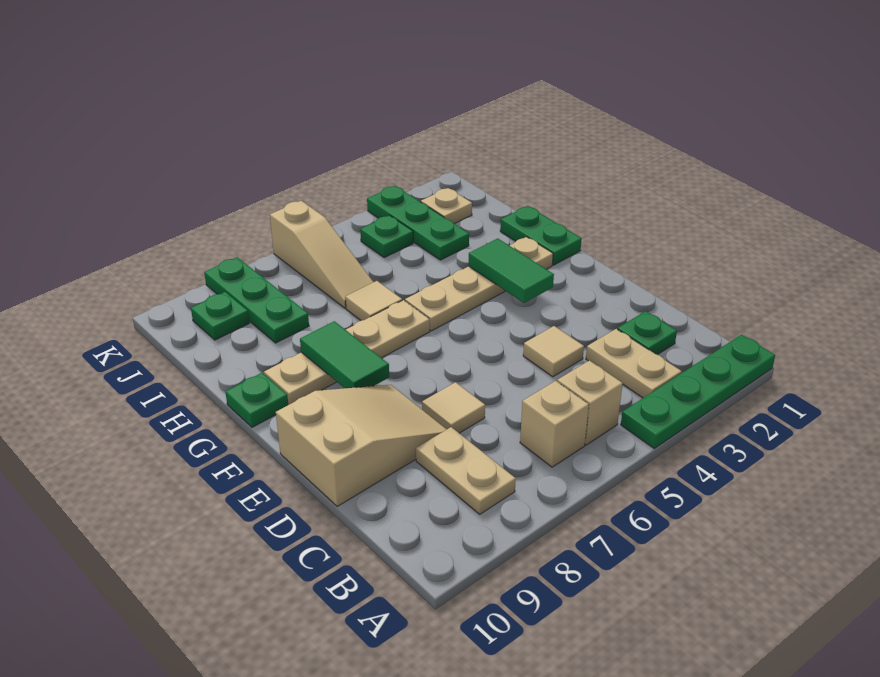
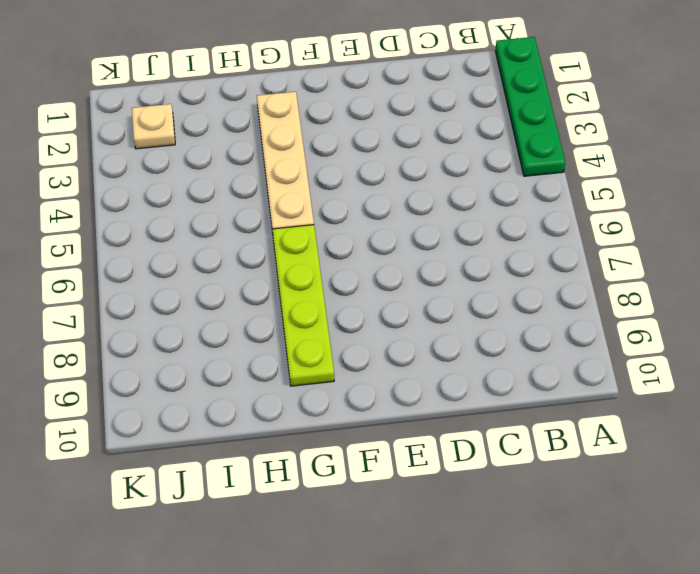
lime 1x4 plate [272,225,334,386] -> tan 1x4 plate [264,300,430,405]
none -> tan 1x2 plate [586,329,682,398]
none -> tan 1x1 brick [557,360,623,445]
none -> tan 1x1 brick [520,381,589,467]

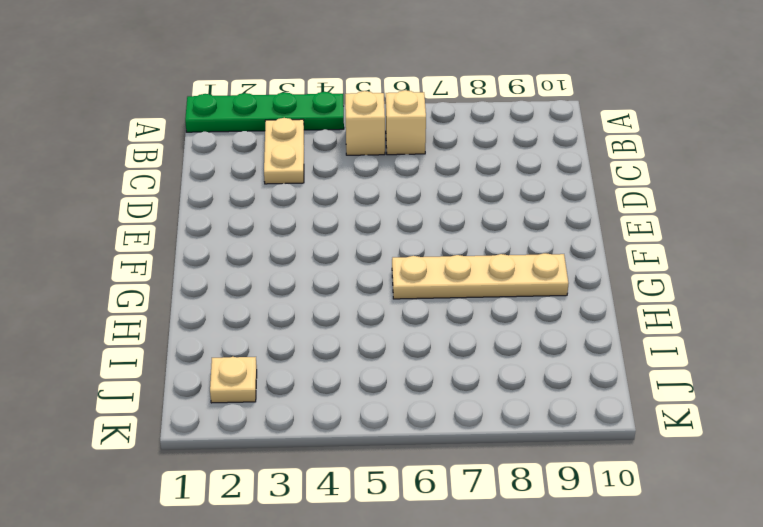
none -> tan 1x2 plate [416,427,516,514]
none -> green 1x1 plate [618,311,677,355]
none -> tan 1x1 tile [523,326,584,377]

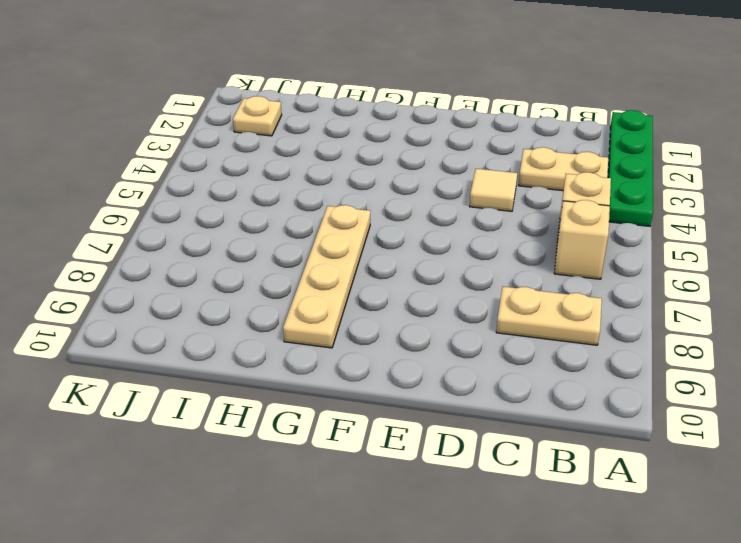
none -> green 1x1 plate [618,311,677,355]
none -> tan 1x1 tile [422,382,485,433]
none -> tan 2x3 slope [276,385,447,507]

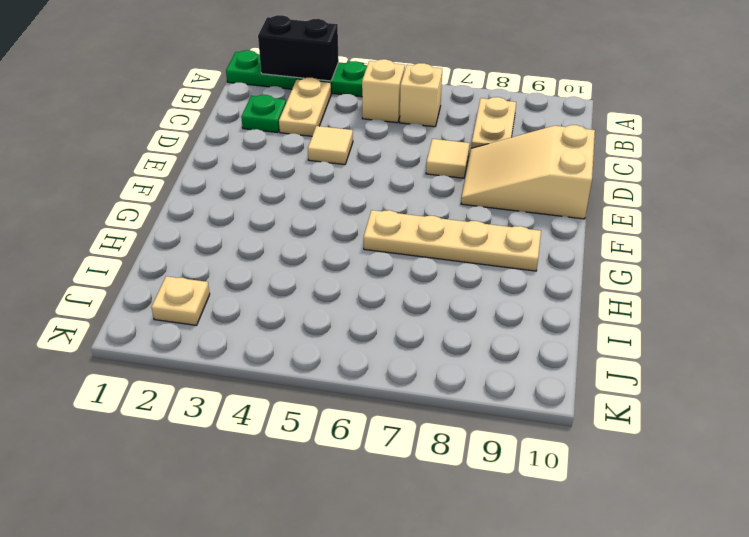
black 1x2 brick [258,15,339,81] -> none
none -> green 1x2 plate [500,206,582,265]
none -> tan 1x4 plate [405,237,553,331]
none -> green 1x1 plate [225,373,288,427]

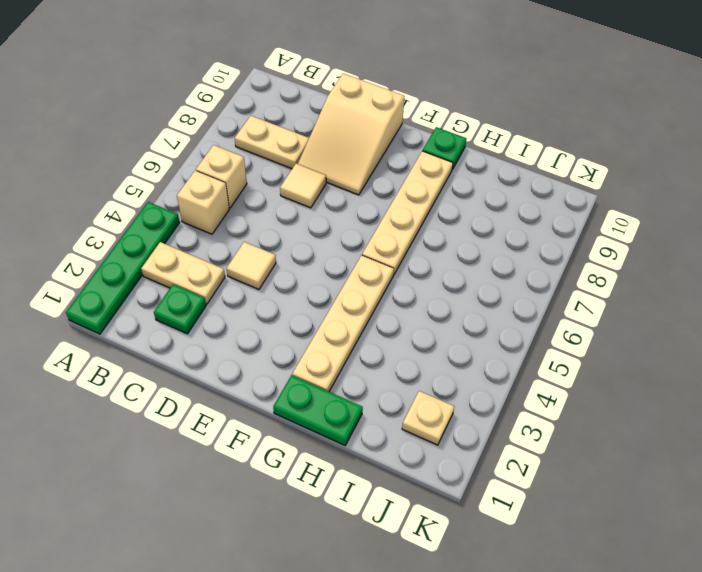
none -> tan 1x1 tile [345,281,402,321]
none -> green 1x3 plate [367,186,469,260]
none -> tan 1x3 slope [270,201,373,308]

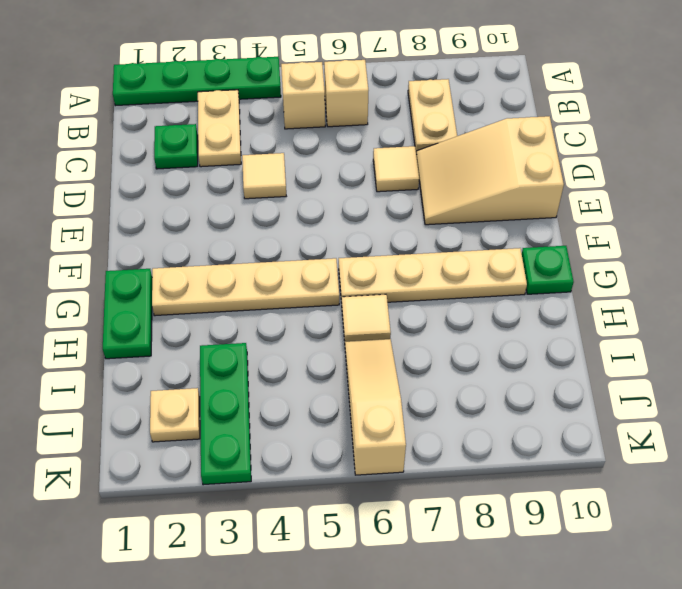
none -> green 1x3 plate [204,257,309,343]
none -> green 1x1 plate [360,215,413,258]
none -> green 1x1 plate [191,292,249,340]

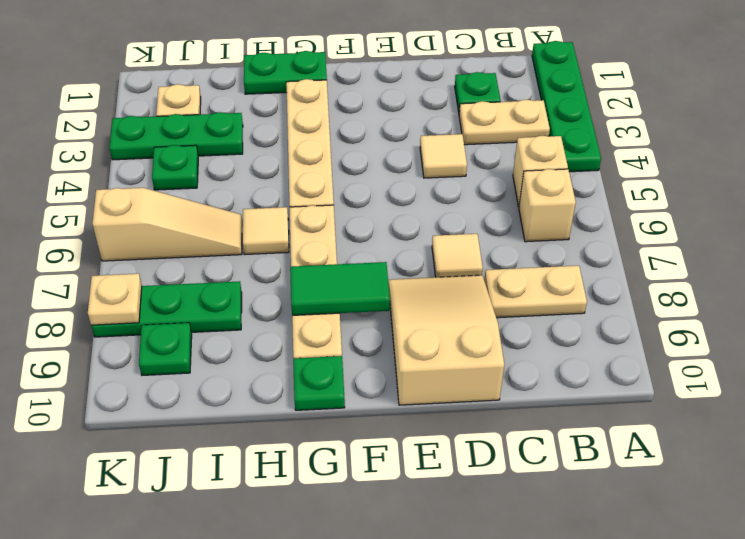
tan 1x1 plate [88,274,142,325] -> none
none -> green 1x2 tile [469,238,554,303]

